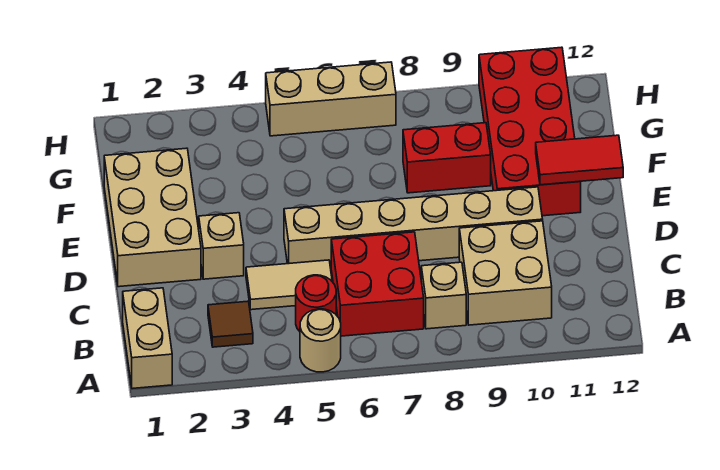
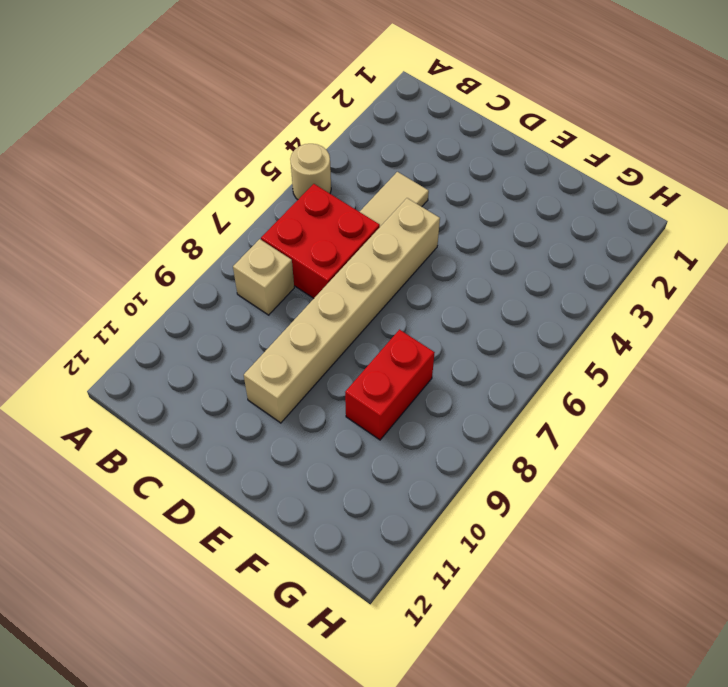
none -> tan 1x2 brick [123,288,172,389]
none -> brown 1x1 tile [208,301,253,347]
none -> red 1x1 round brick [296,275,336,331]

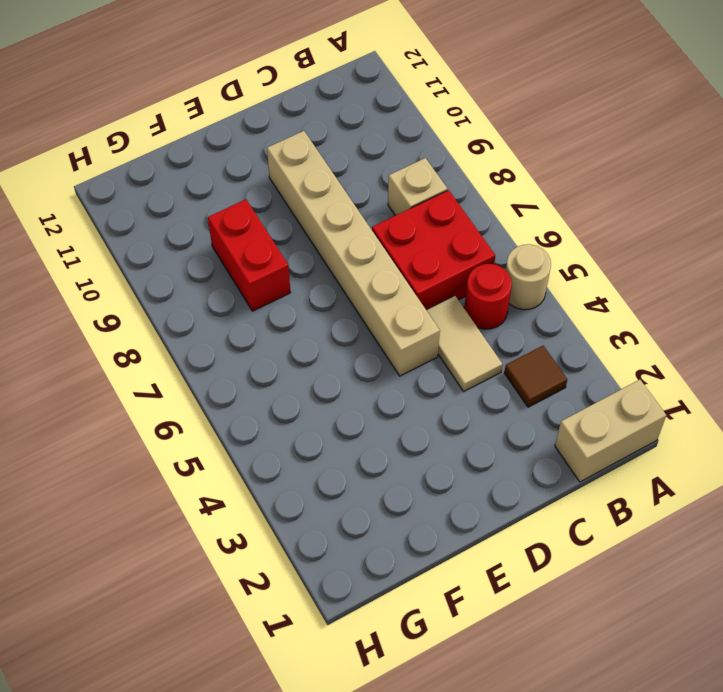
none -> tan 2x2 brick [459,221,552,325]
none -> tan 2x3 brick [104,148,201,287]
none -> tan 1x1 brick [199,213,244,279]

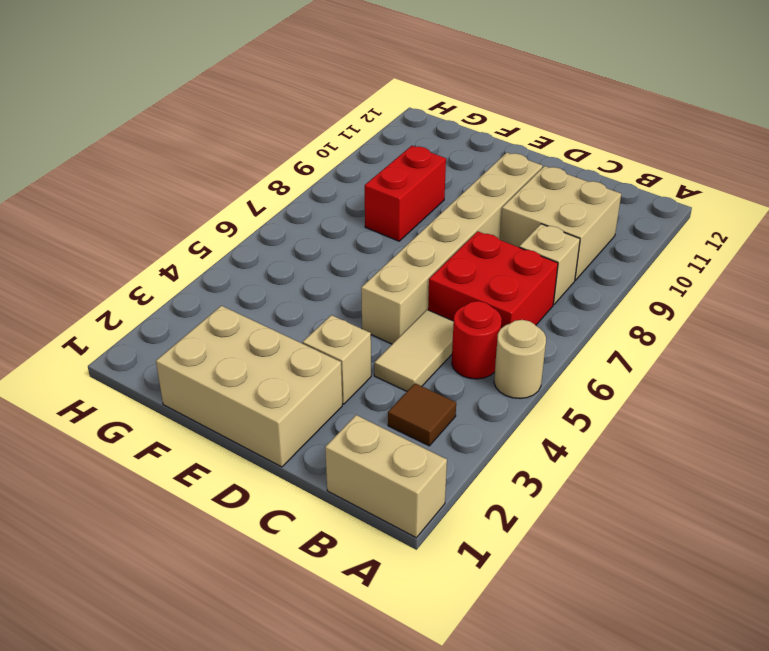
none -> red 2x4 brick [479,47,581,216]
none -> tan 1x3 brick [266,62,396,136]
none -> red 1x2 tile [536,135,623,185]

